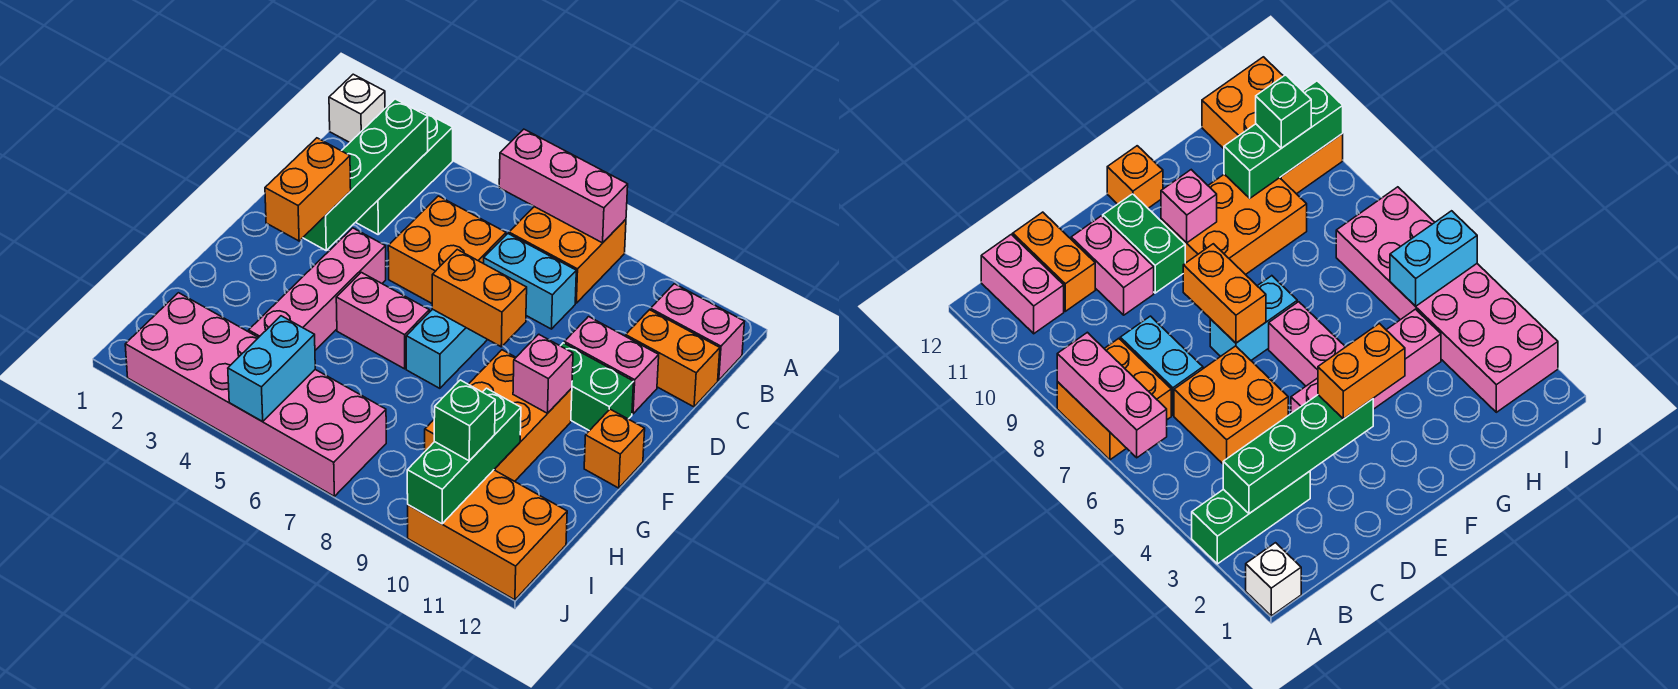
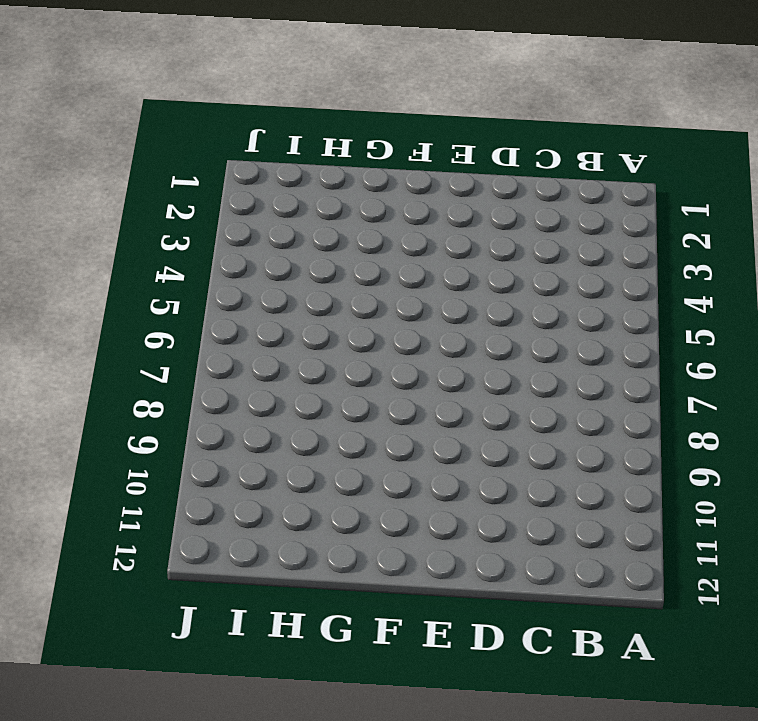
none -> white 1x1 brick [329,74,385,142]
none -> green 1x3 brick [356,110,453,234]
none -> orange 2x2 brick [509,207,626,303]

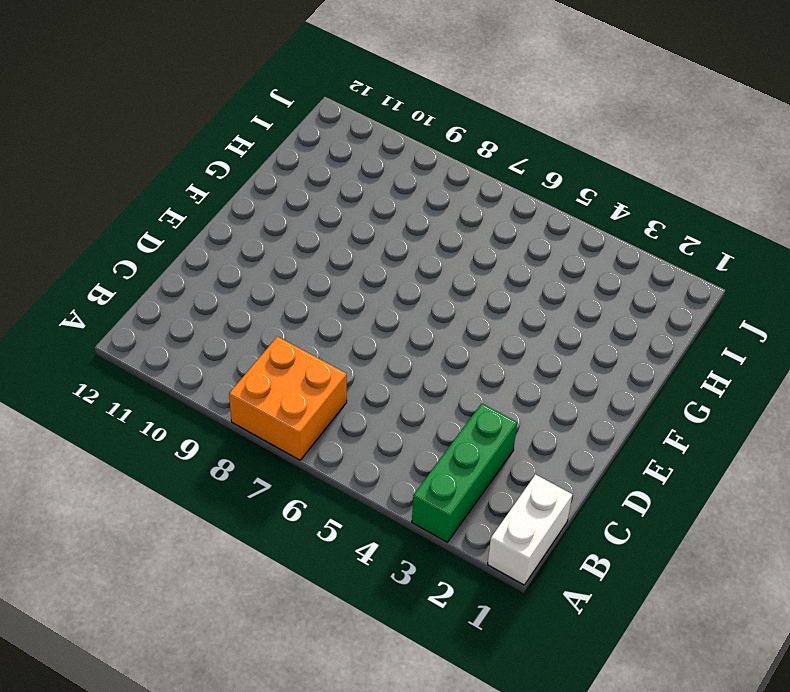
white 1x2 brick [488,474,572,585] -> white 1x1 brick [329,74,385,142]
none -> pink 1x2 brick [651,284,744,380]
none -> orange 2x2 brick [388,196,506,303]
none -> cyan 1x2 brick [484,234,576,329]

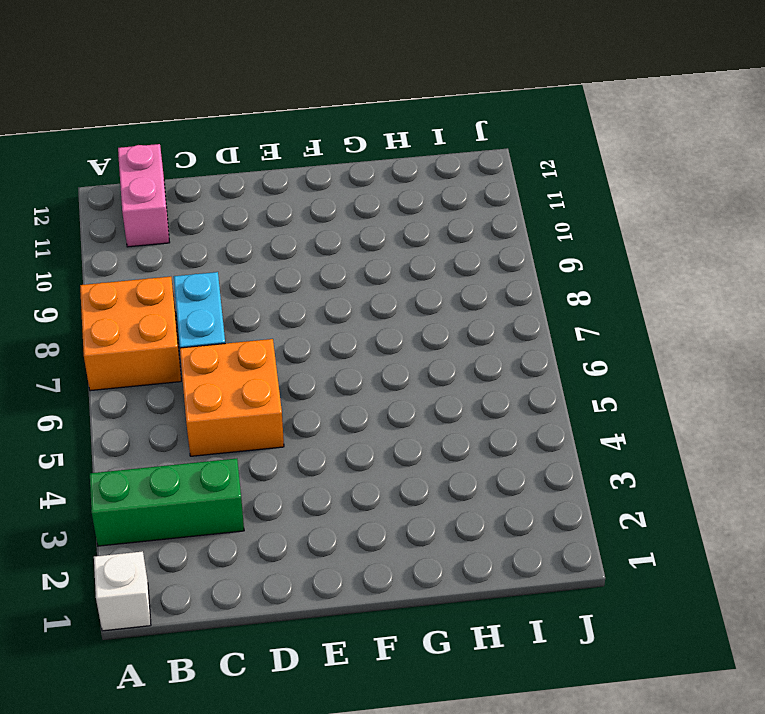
none -> orange 1x2 brick [626,310,720,407]
none -> pink 1x2 brick [564,317,659,414]
none -> pink 1x4 brick [249,228,386,350]

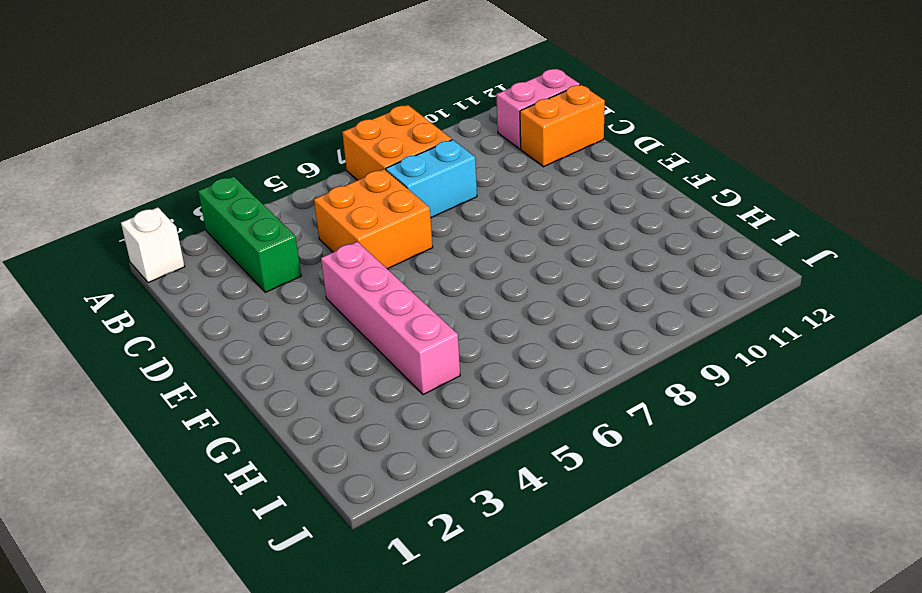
none -> pink 1x2 brick [564,317,659,414]
none -> cyan 1x2 brick [406,309,487,388]
none -> green 1x2 brick [561,343,634,431]

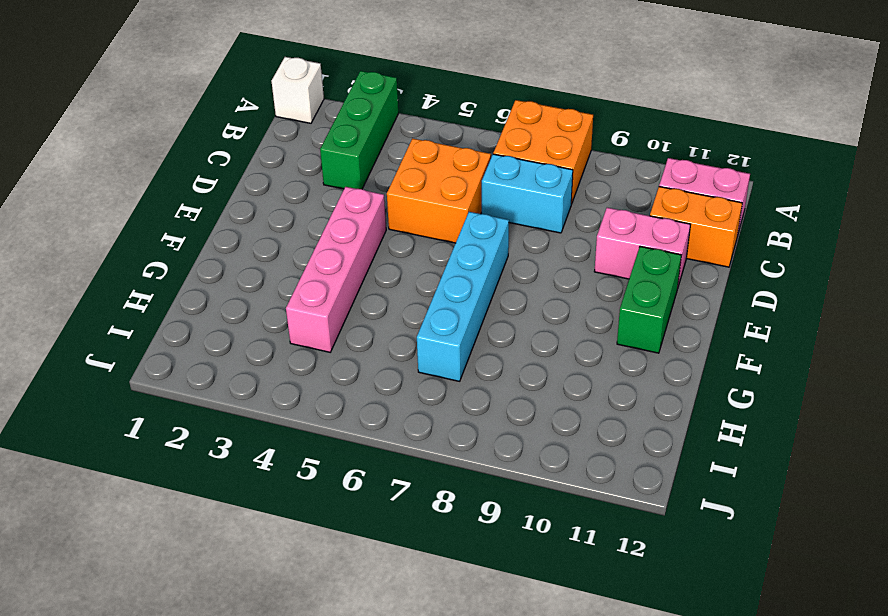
cyan 1x4 brick [417,212,509,381] -> cyan 1x2 brick [406,309,487,388]
green 1x2 brick [617,246,681,353] -> green 1x2 brick turned to [561,343,634,431]
none -> pink 1x2 brick [336,272,429,369]
none -> orange 2x3 brick [425,350,572,481]
none -> orange 1x1 brick [584,409,645,488]

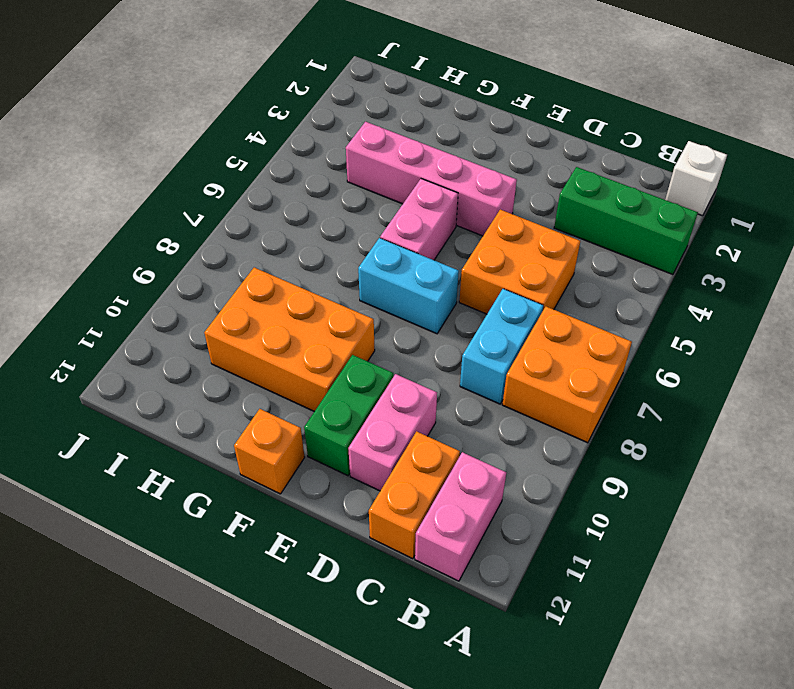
none -> pink 2x6 brick [125,293,386,496]
none -> orange 2x3 brick [408,470,567,600]
none -> pink 1x3 brick [499,129,628,243]

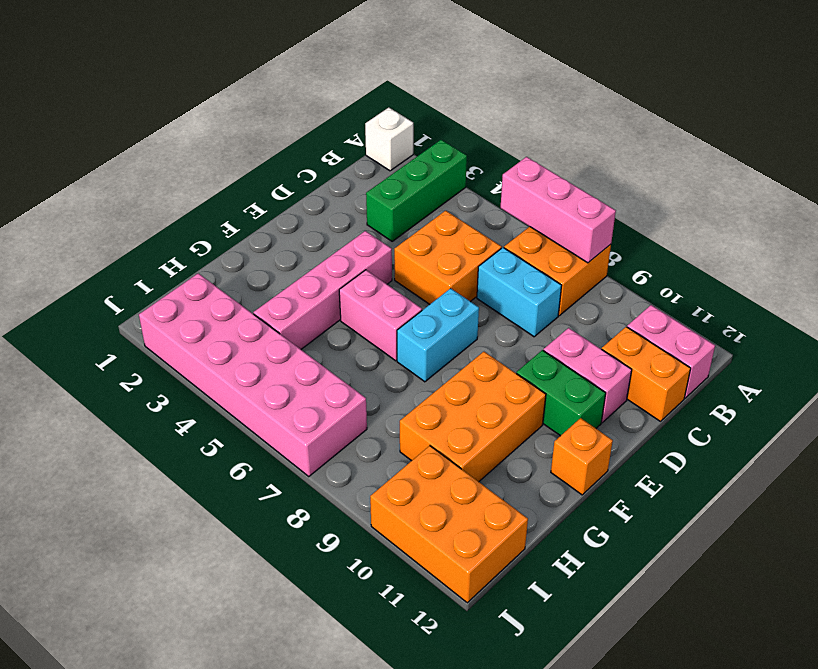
none -> green 1x4 brick [303,99,428,250]
none -> orange 1x2 brick [432,250,527,347]
none -> pink 1x1 brick [513,334,573,413]

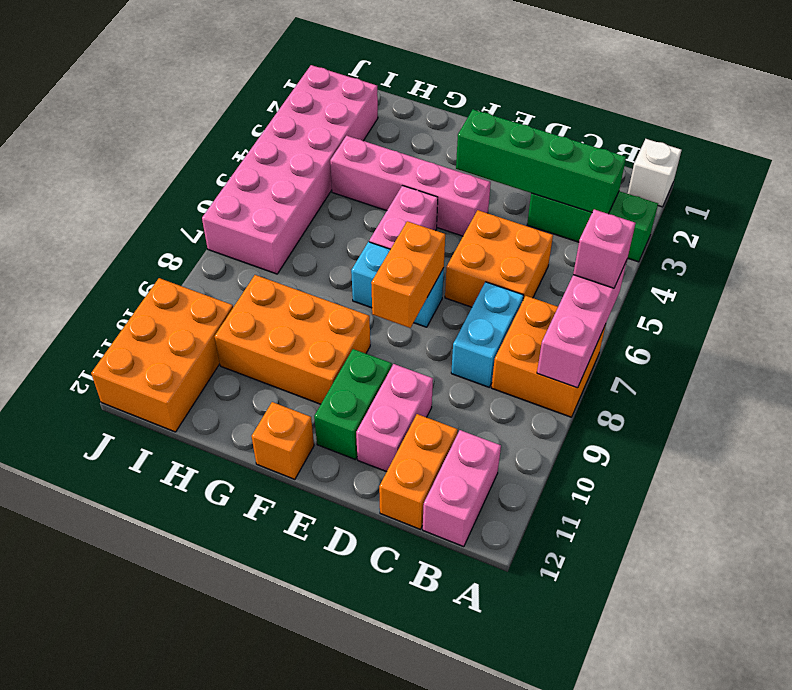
pink 1x1 brick [573,209,635,288] -> pink 1x1 brick moved to [513,334,573,413]
none -> green 1x3 brick [407,388,521,524]
none -> cyan 1x2 brick [228,316,315,422]
none -> orange 1x2 brick [265,138,351,241]

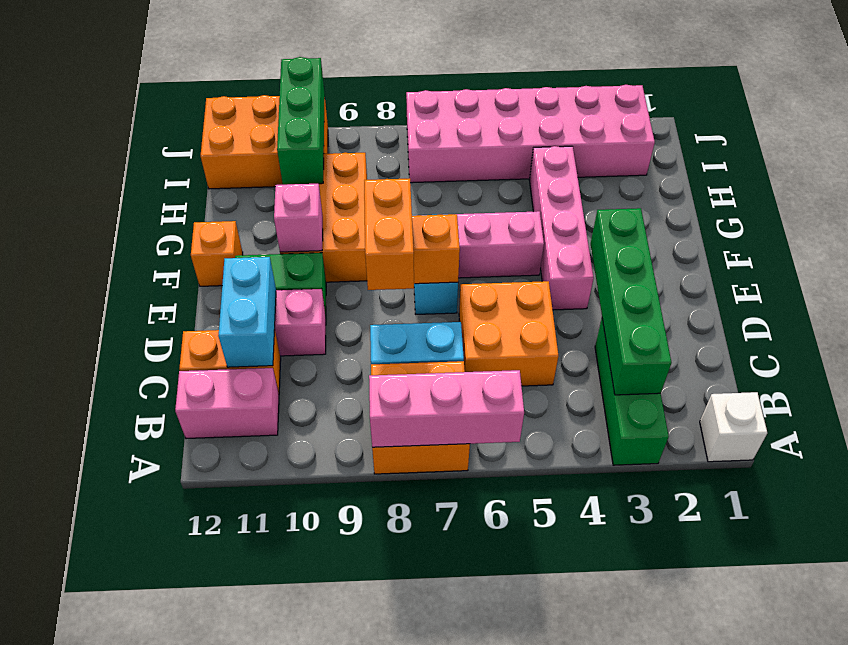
cyan 1x2 brick [218,257,276,367] -> cyan 1x2 brick moved to [228,316,315,422]
orange 1x2 brick [364,178,414,290] -> orange 1x2 brick moved to [265,138,351,241]
none -> green 1x1 brick [434,380,495,461]

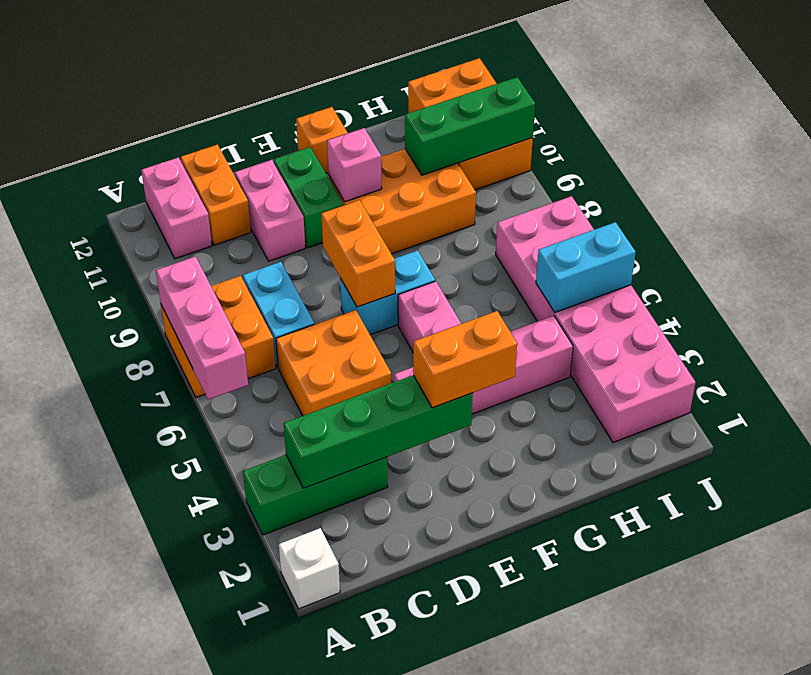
none -> green 1x1 brick [434,380,495,461]

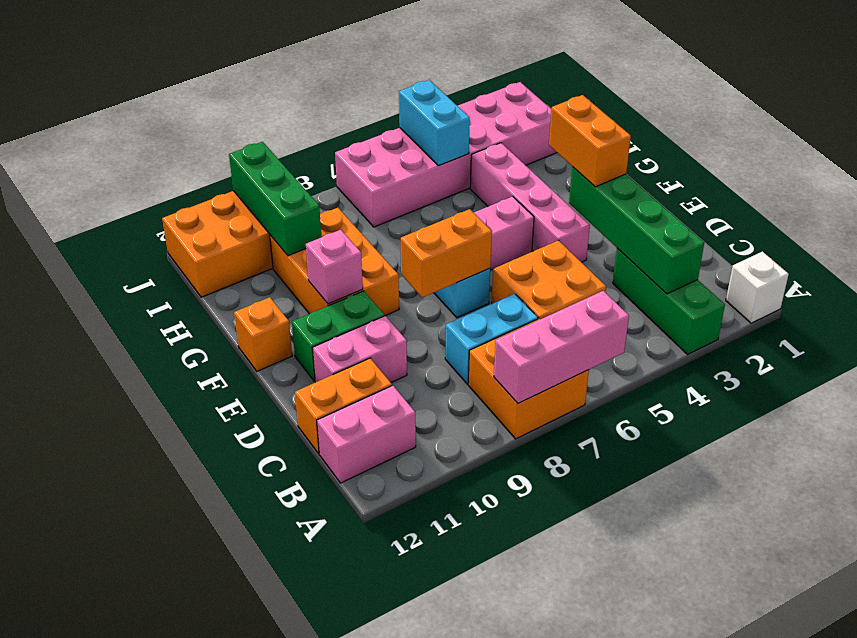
none -> green 1x1 brick [434,380,495,461]

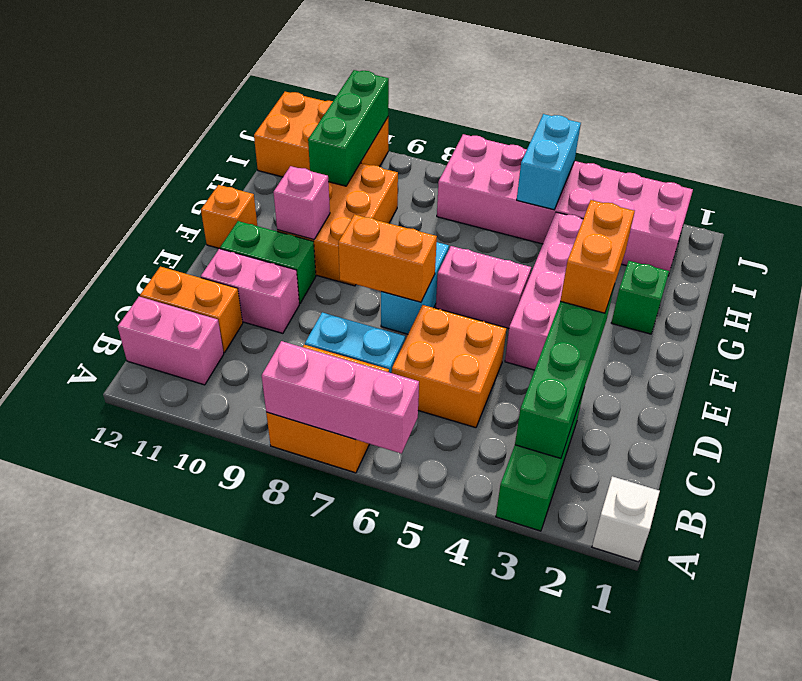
green 1x1 brick [611,261,669,334] -> green 1x1 brick moved to [434,380,495,461]

